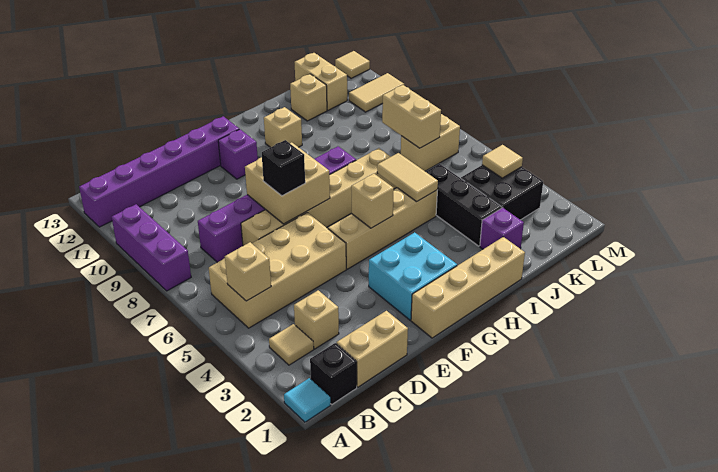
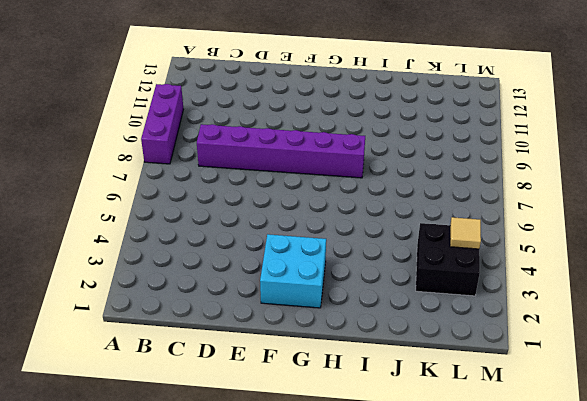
none -> cyan 1x1 tile [284,378,331,422]
none -> purple 1x6 brick [79,116,239,227]
none -> black 1x1 brick [310,343,357,404]
none -> tan 1x1 tile [269,324,314,365]

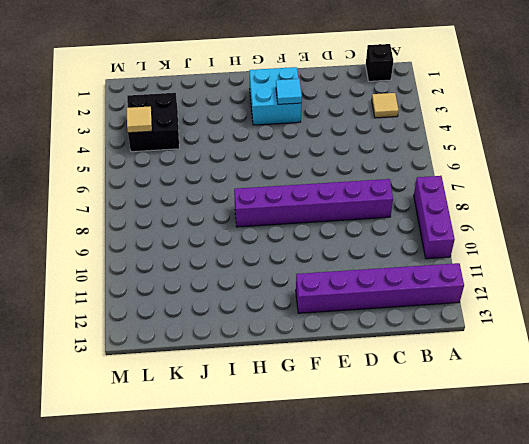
cyan 1x1 tile [276,79,302,104] -> cyan 1x1 tile moved to [284,378,331,422]
none -> tan 2x4 brick [209,213,346,328]
none -> tan 1x2 brick [337,311,408,387]
none -> tan 1x1 brick [294,290,339,349]
none -> tan 1x6 brick [241,148,397,246]

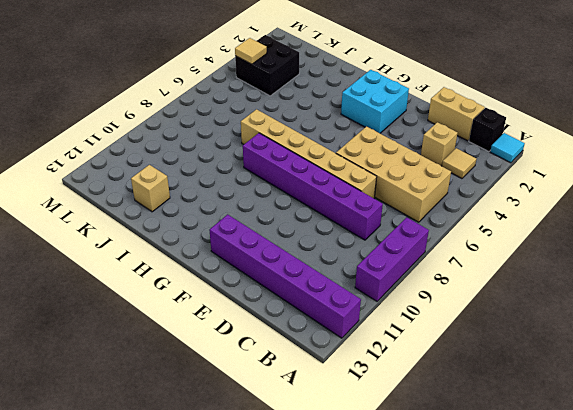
none -> tan 1x4 brick [411,237,525,338]
none -> tan 1x4 brick [328,188,437,269]
none -> purple 1x1 brick [218,129,258,179]
none -> tan 1x1 brick [264,107,302,148]

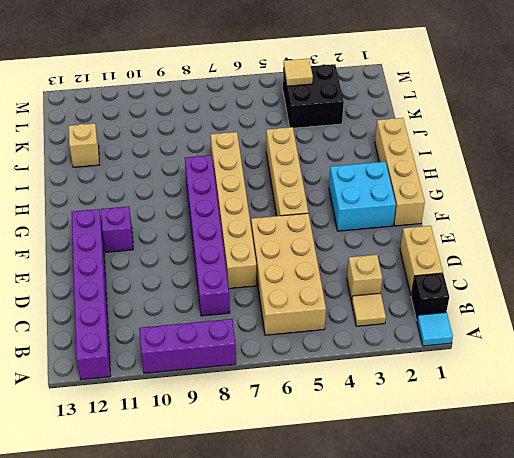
none -> tan 1x1 brick [264,107,302,148]
none -> purple 1x1 brick [480,208,524,249]
none -> black 1x3 brick [426,164,502,246]
none -> tan 1x2 brick [401,114,460,171]

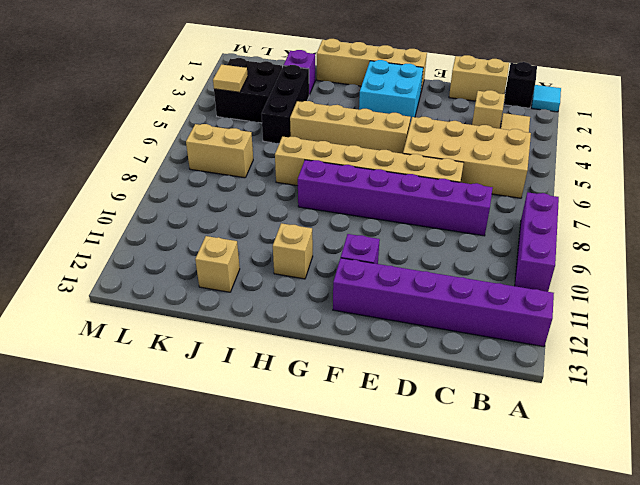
none -> tan 1x2 brick [295,53,347,110]
none -> tan 1x2 tile [349,73,404,112]
none -> tan 1x1 tile [335,51,370,78]
none -> tan 1x1 brick [225,242,271,301]

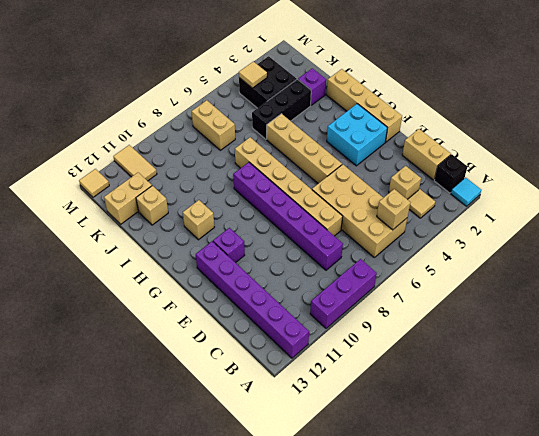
none -> tan 2x2 brick [245,142,330,224]
none -> tan 1x1 brick [351,174,394,228]
none -> tan 1x2 tile [377,153,438,202]
none -> tan 1x2 brick [382,85,441,148]

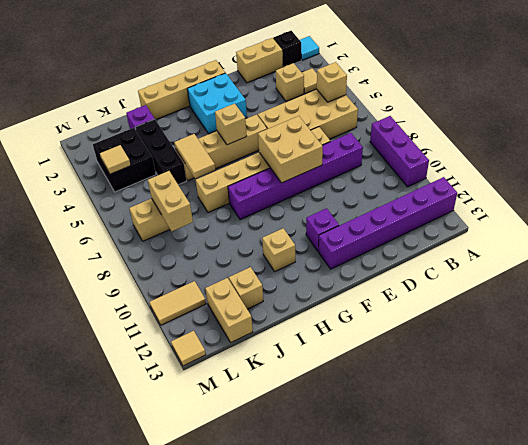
none -> black 1x1 brick [262,140,305,196]

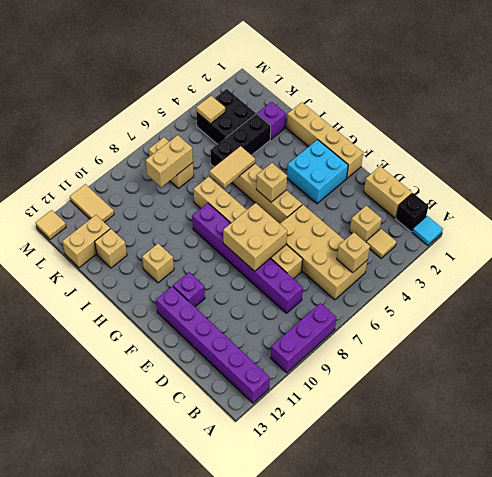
none -> black 1x1 brick [262,140,305,196]

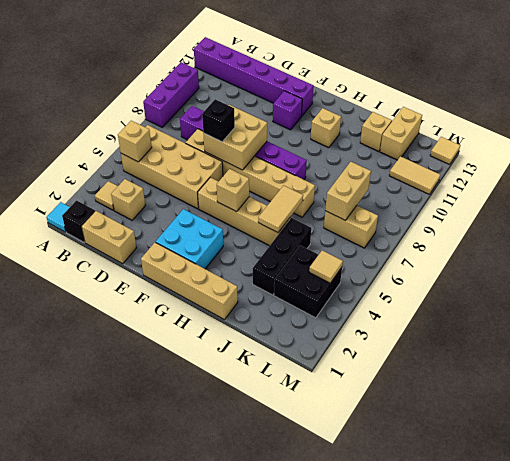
none -> purple 1x1 brick [480,208,524,249]

